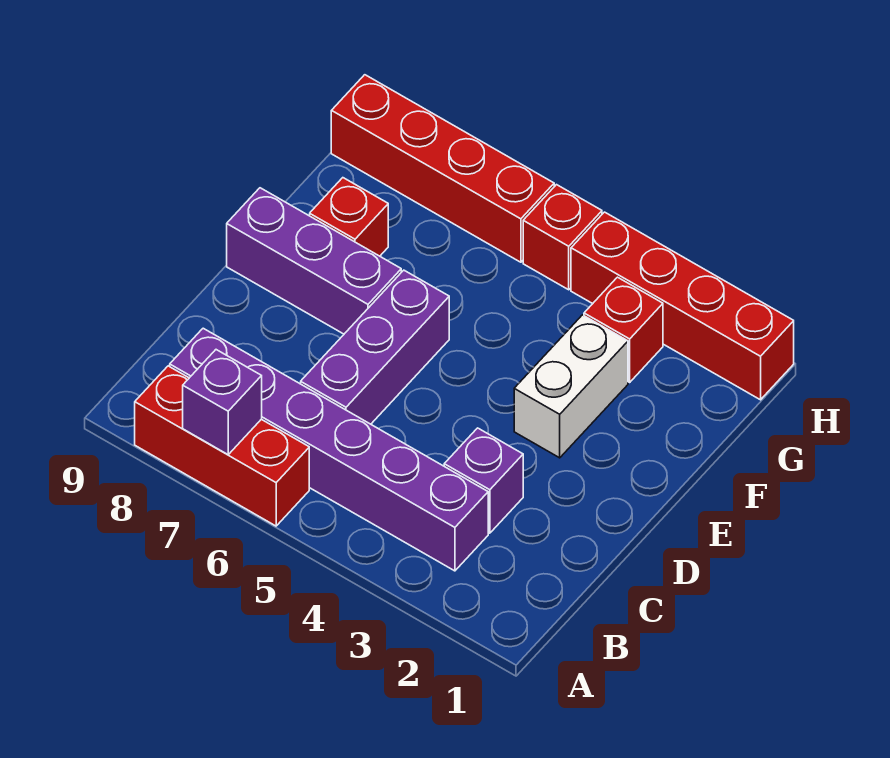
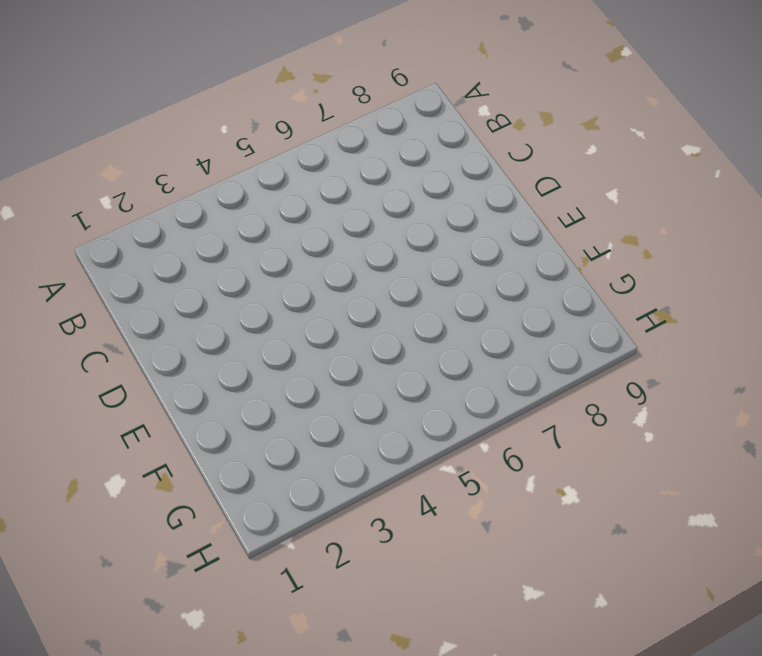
none -> red 1x3 brick [135,366,309,526]
none -> purple 1x6 brick [170,328,488,571]
none -> purple 1x1 brick [444,428,523,533]

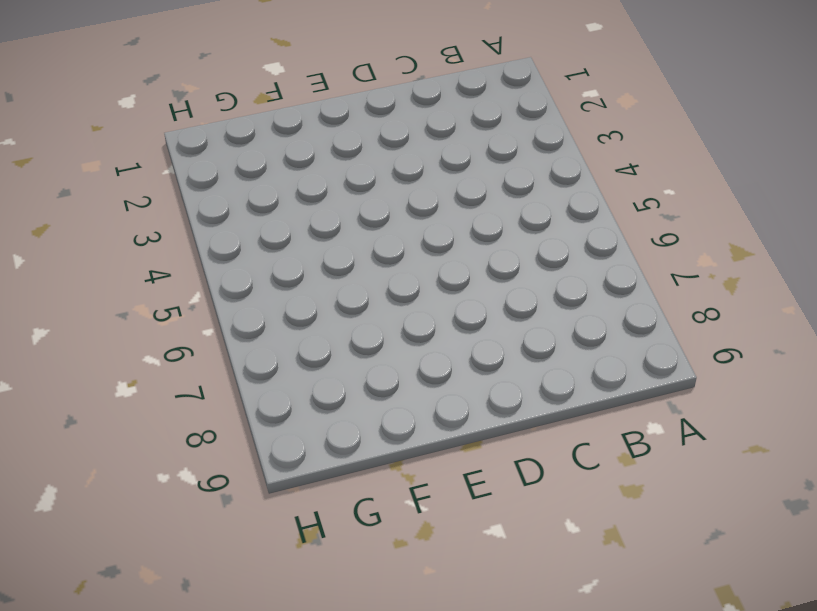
none -> red 1x3 brick [135,366,309,526]
none -> purple 1x6 brick [170,328,488,571]
none -> purple 1x1 brick [444,428,523,533]

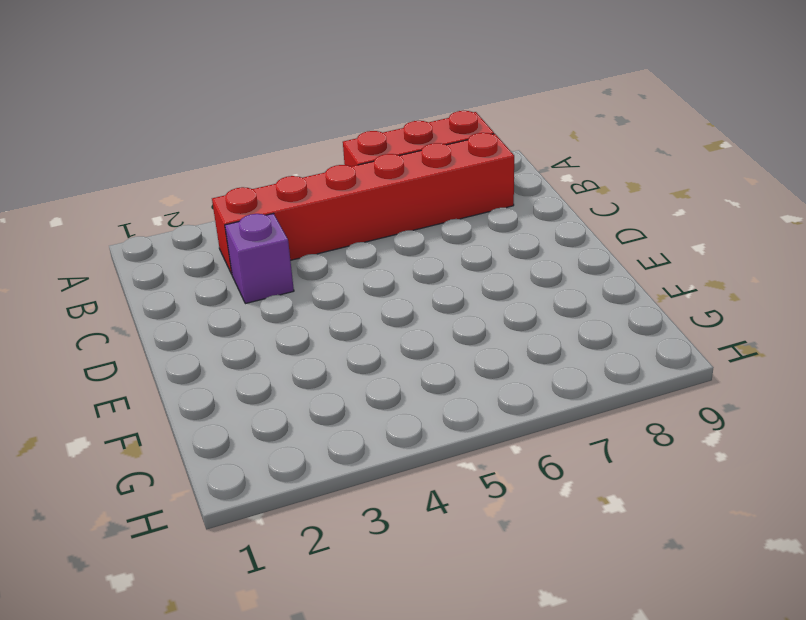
red 1x6 brick [212,133,514,274] -> purple 1x6 brick [170,328,488,571]
none -> purple 1x3 brick [301,270,449,424]
none -> white 1x2 brick [514,315,628,458]
none -> purple 1x3 brick [227,188,401,334]

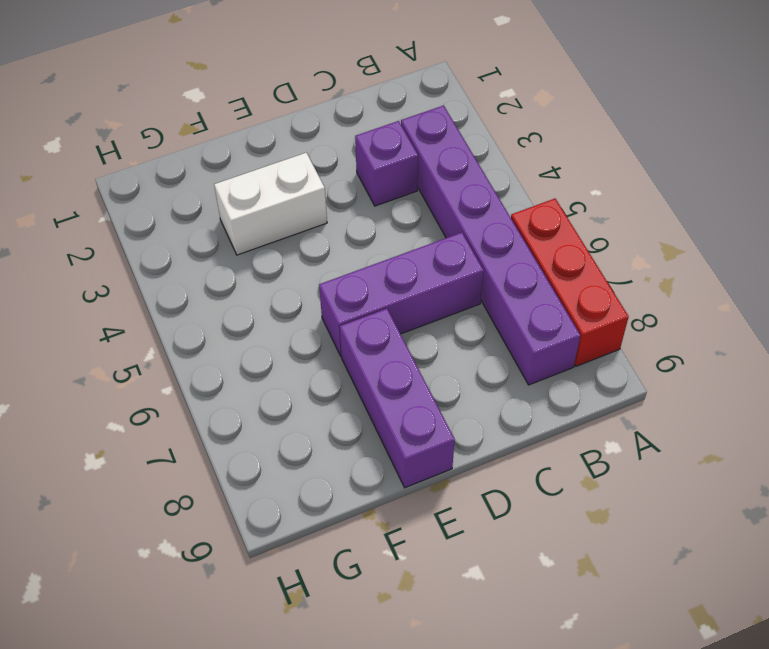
none -> red 1x1 brick [310,178,388,256]
none -> red 1x1 brick [584,277,663,382]
none -> red 1x4 brick [571,212,794,400]

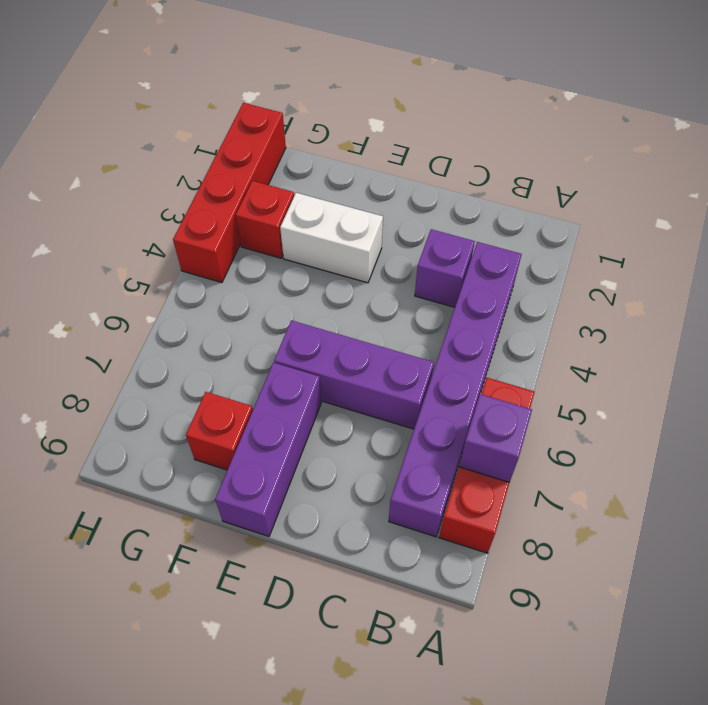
none -> red 1x1 brick [523,185,602,290]
none -> red 1x4 brick [331,75,554,262]

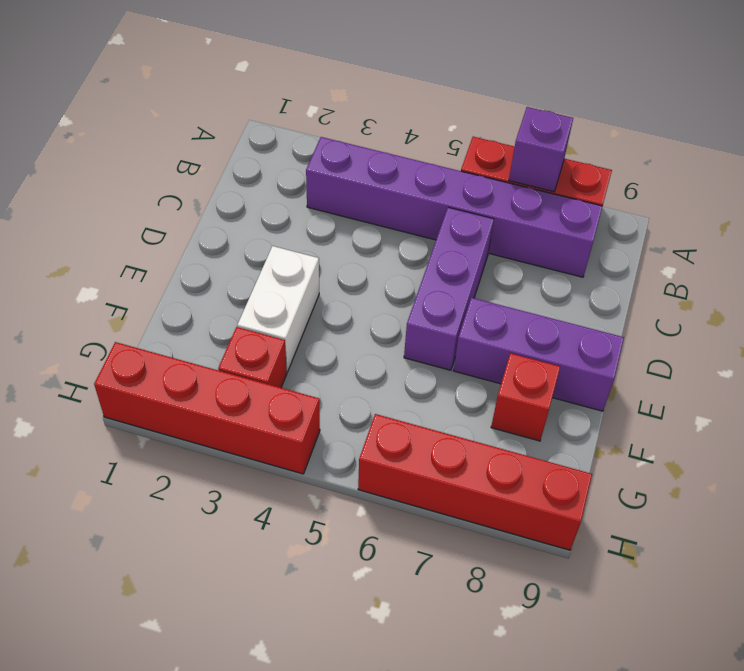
none -> purple 1x1 brick [444,428,523,533]
none -> red 1x1 brick [523,185,602,290]

